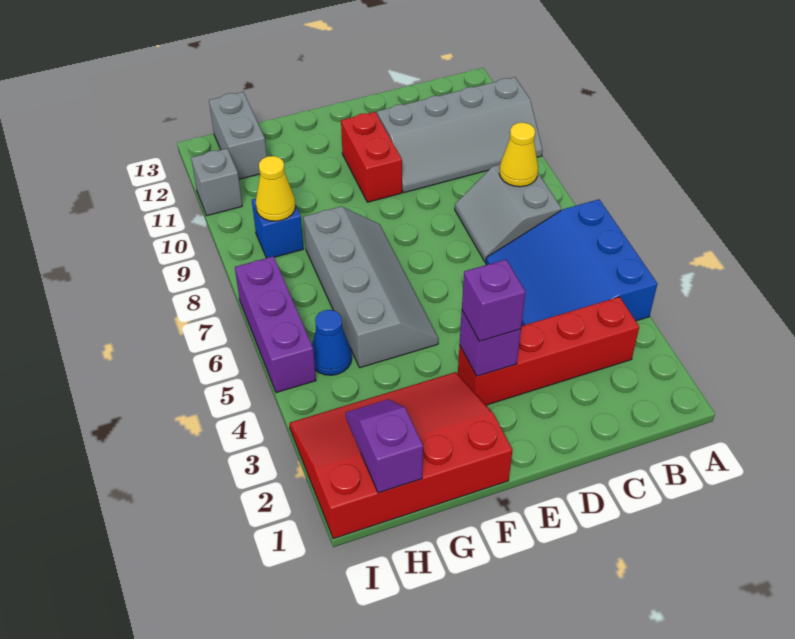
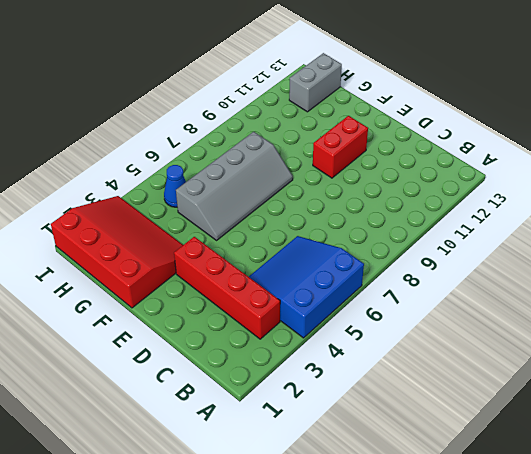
none -> grey 2x4 slope [377,77,543,193]
none -> grey 2x2 slope [455,164,561,262]
none -> blue 1x1 brick [252,199,304,258]

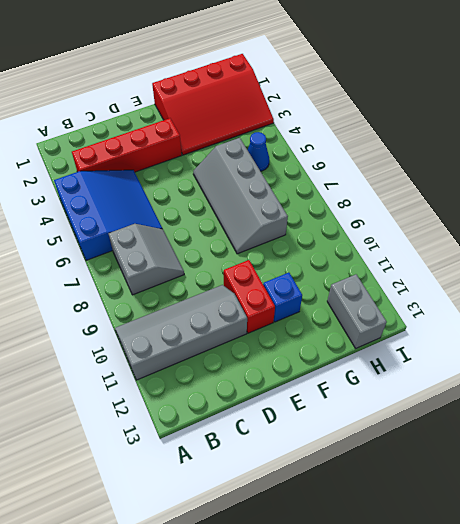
blue 1x1 brick [263,273,302,322] -> blue 1x1 brick moved to [252,199,304,258]
none -> purple 1x3 brick [235,256,316,393]
none -> grey 1x1 brick [191,149,242,216]
none -> yellow 1x1 cone [499,123,538,187]

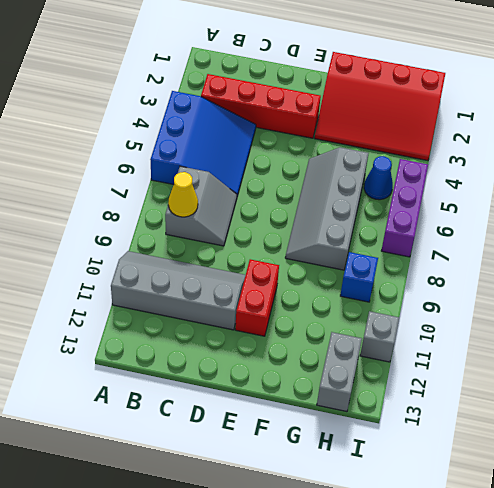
none -> purple 1x1 brick [460,311,521,376]
none -> purple 1x2 slope [346,399,423,493]
none -> yellow 1x1 cone [256,156,296,221]

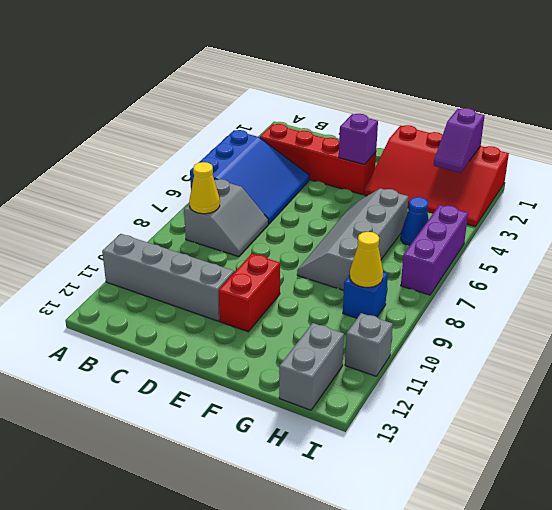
none -> purple 1x1 brick [462,260,526,341]

